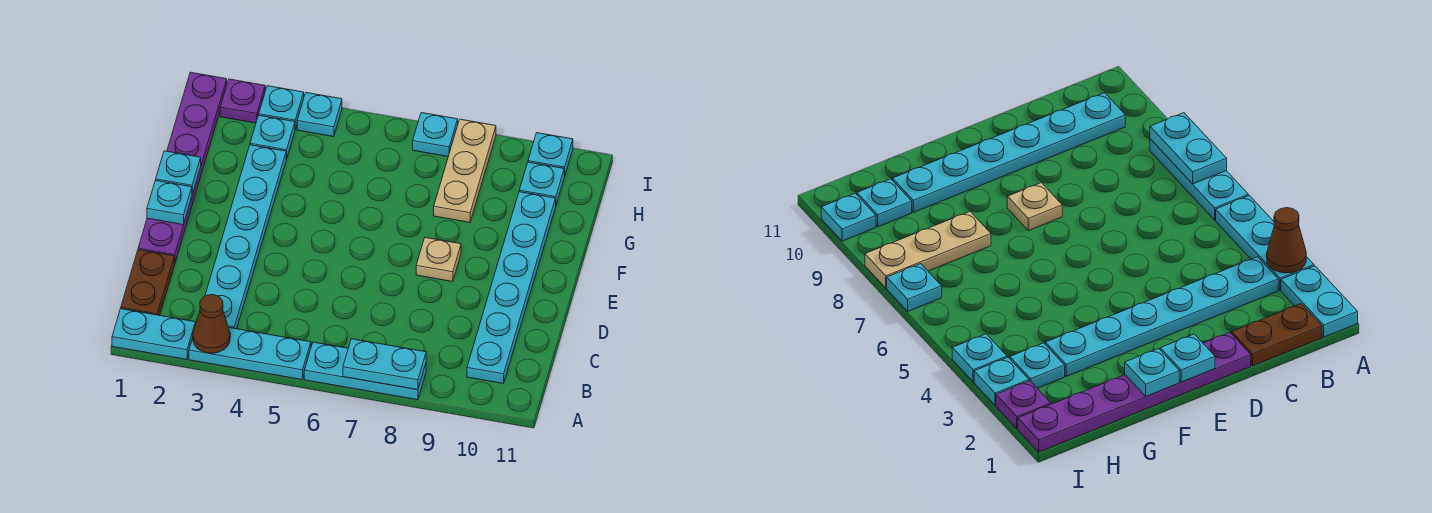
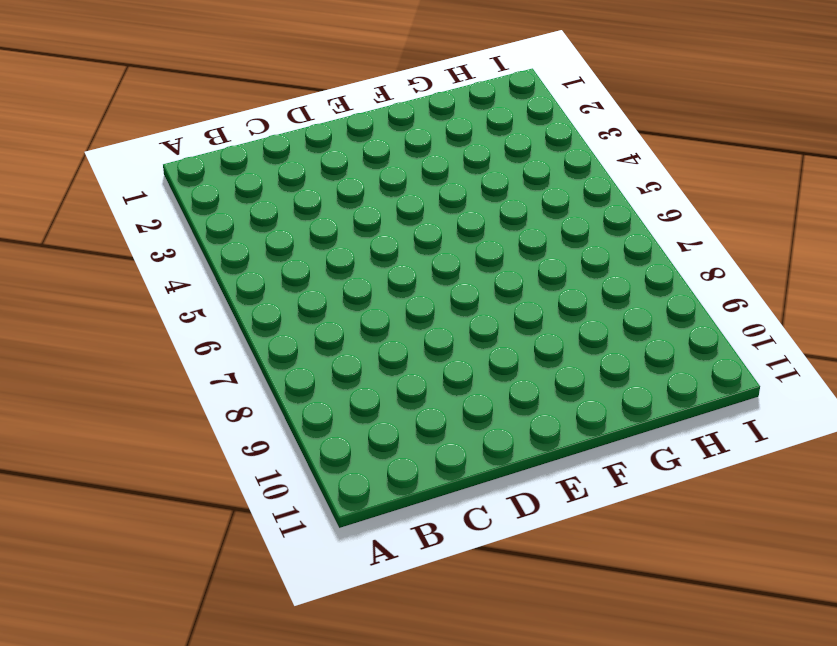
none -> cyan 1x2 plate [112,309,195,360]
none -> cyan 1x3 plate [189,328,311,380]
none -> cyan 1x3 plate [304,342,426,400]

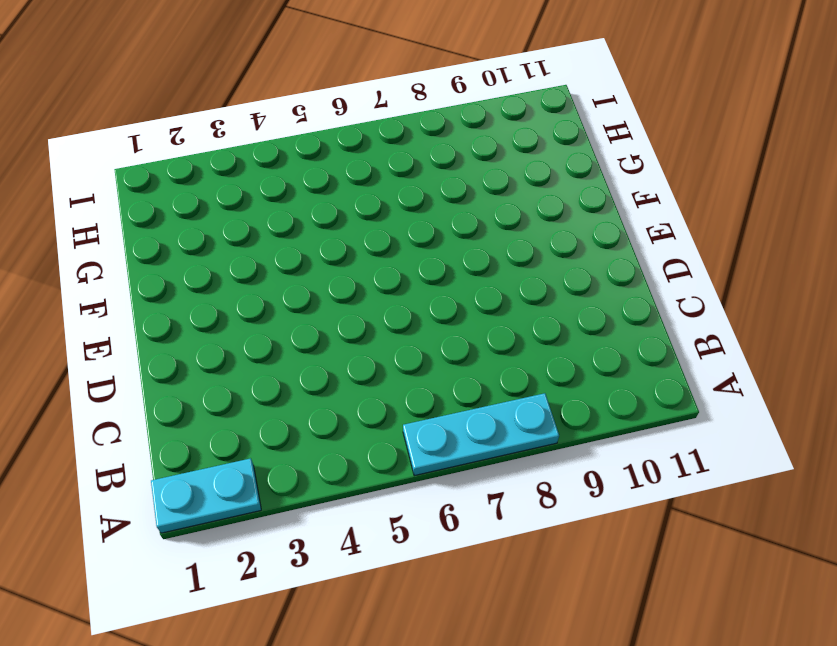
none -> cyan 1x3 plate [189,328,311,380]
none -> brown 1x2 plate [121,250,174,315]
none -> cyan 1x6 plate [205,145,286,329]

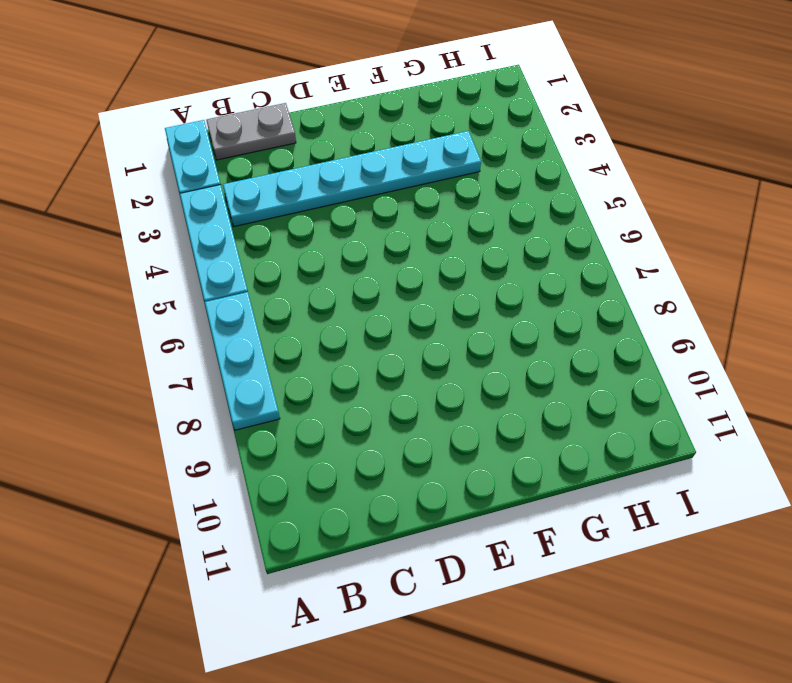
grey 1x2 plate [206,103,296,160] -> brown 1x2 plate [121,250,174,315]
none -> cyan 1x6 plate [467,192,556,383]
none -> purple 1x6 plate [138,72,227,264]
none -> tan 1x1 plate [416,238,461,282]

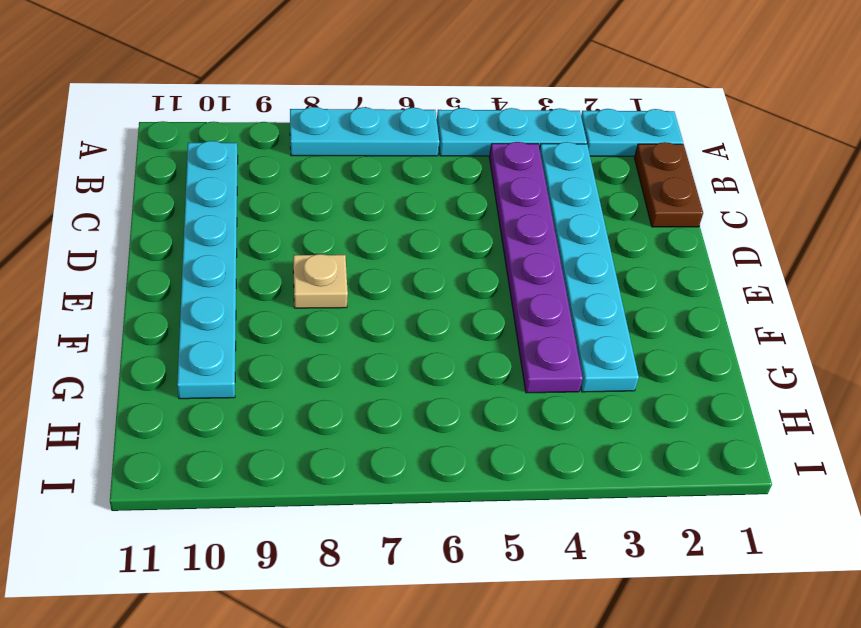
purple 1x6 plate [489,142,583,393] -> purple 1x6 plate moved to [138,72,227,264]
none -> tan 1x3 plate [434,119,496,222]
none -> cyan 1x1 plate [250,115,295,159]
none -> cyan 1x1 plate [519,162,564,205]

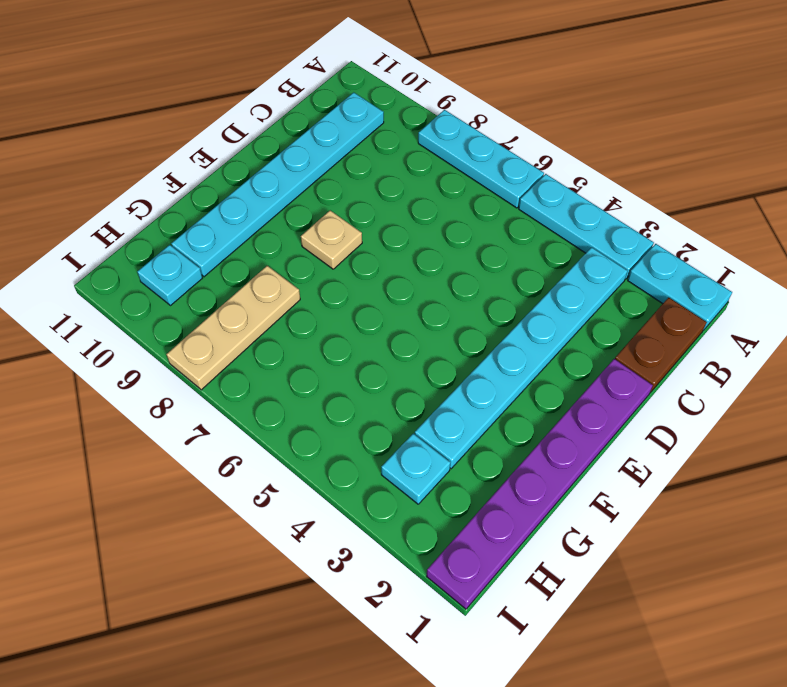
none -> purple 1x1 plate [220,79,265,123]
none -> cyan 1x1 plate [259,86,304,129]
none -> cyan 1x1 plate [297,93,342,137]

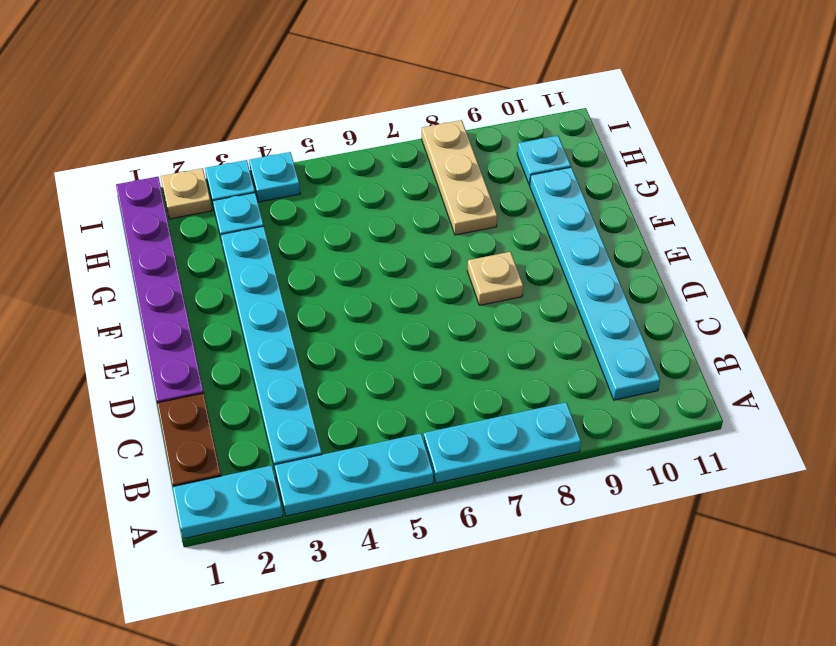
tan 1x1 plate [161,168,212,219] -> purple 1x1 plate [220,79,265,123]
none -> cyan 1x1 plate [413,113,458,156]
none -> cyan 1x1 plate [528,133,573,177]
none -> brown 1x1 cone [193,295,230,353]

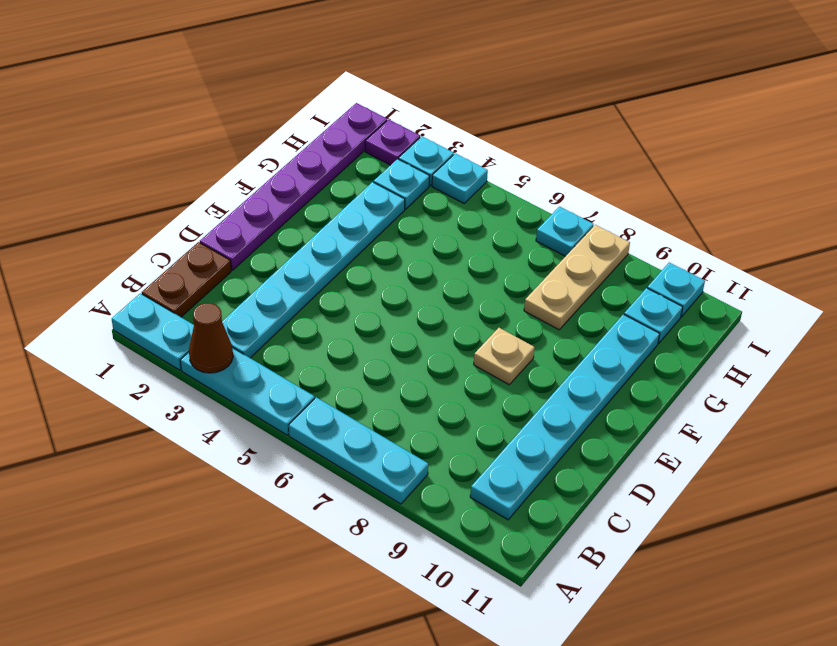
none -> cyan 1x2 plate [343,339,426,390]
none -> cyan 1x1 plate [147,180,192,225]
none -> cyan 1x1 plate [156,151,201,194]

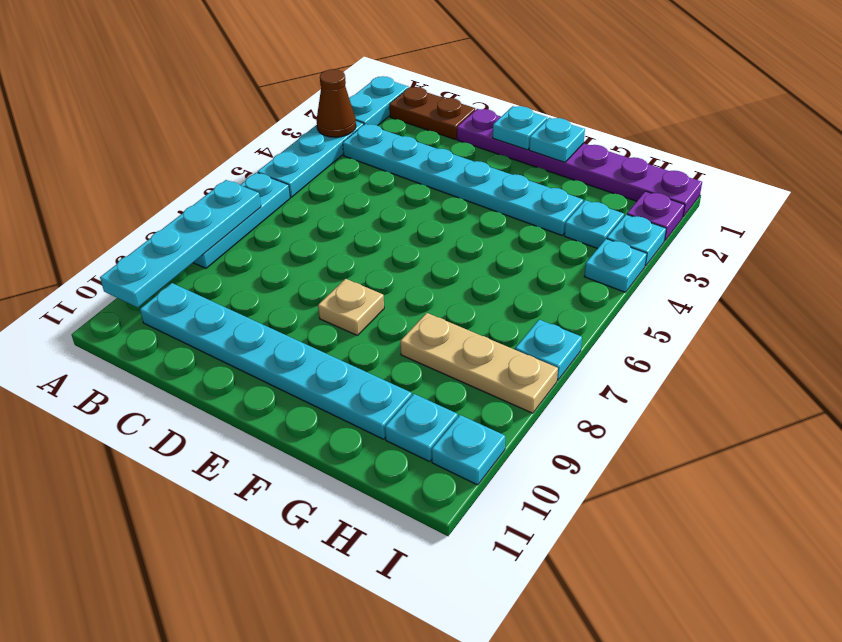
cyan 1x4 plate [100,180,261,308] -> cyan 1x2 plate [343,339,426,390]

